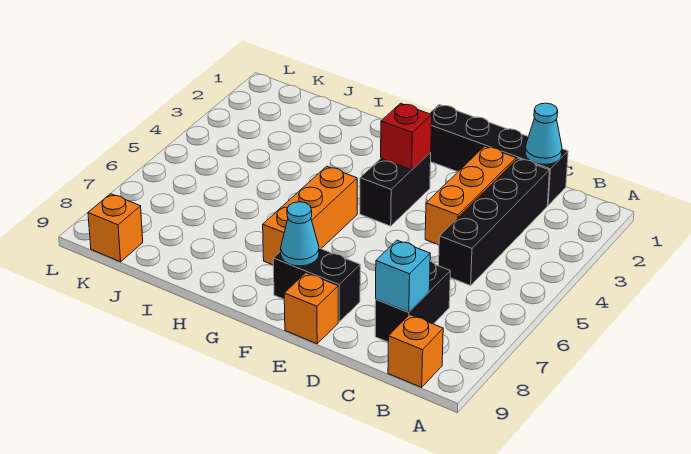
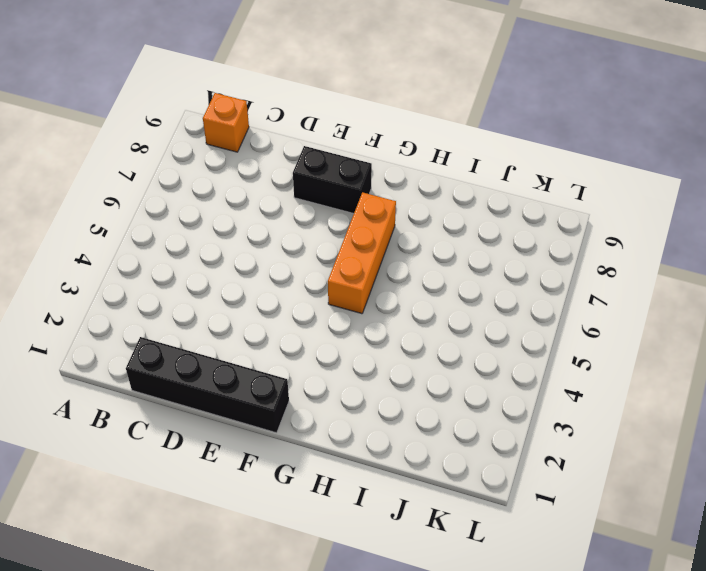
none -> black 1x4 brick [439,158,550,286]
none -> black 1x2 brick [375,261,450,342]
none -> orange 1x3 brick [425,146,516,245]

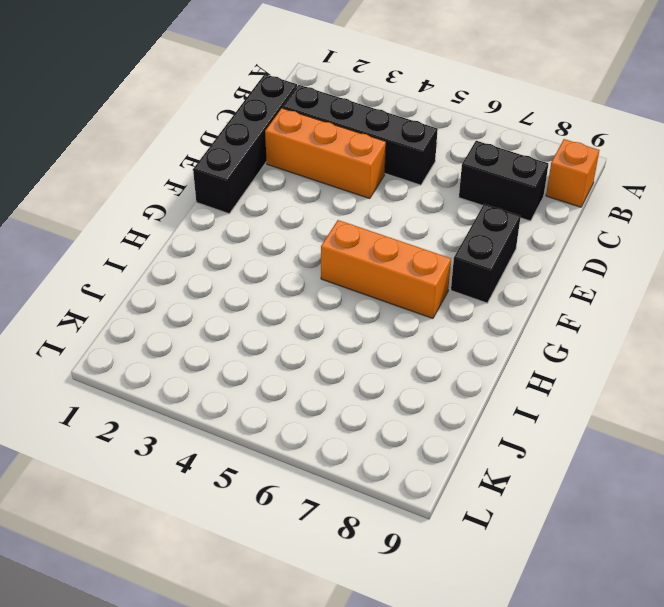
none -> orange 1x1 brick [284,273,338,344]
none -> black 1x2 brick [360,152,431,226]
none -> orange 1x1 brick [88,194,143,262]

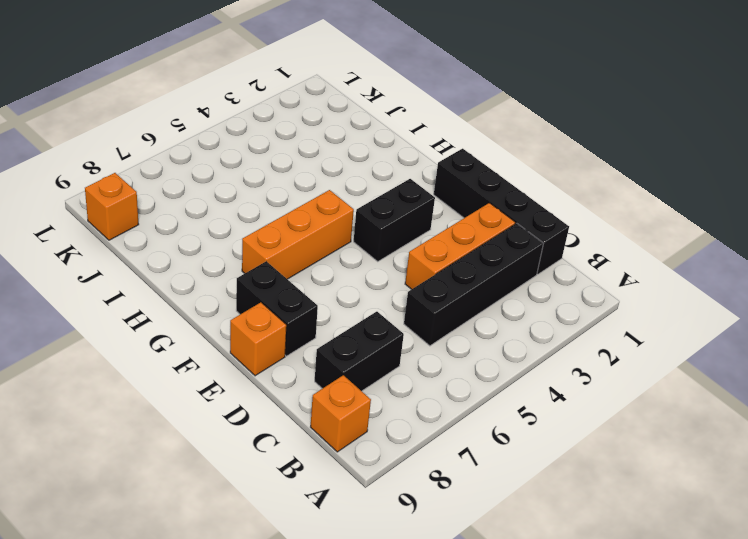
none -> cyan 1x1 cone [525,103,562,164]
none -> cyan 1x1 brick [376,240,430,312]
none -> red 1x1 brick [381,103,432,170]

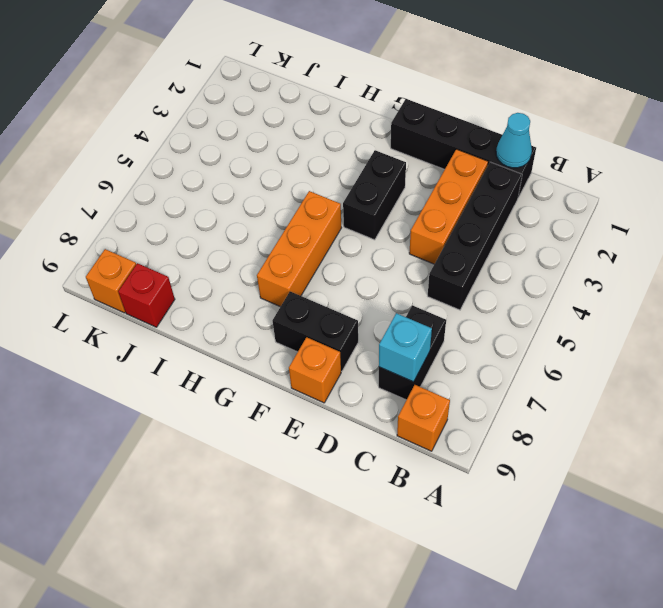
red 1x1 brick [118,263,175,327] -> red 1x1 brick moved to [381,103,432,170]
none -> cyan 1x1 cone [281,202,319,266]

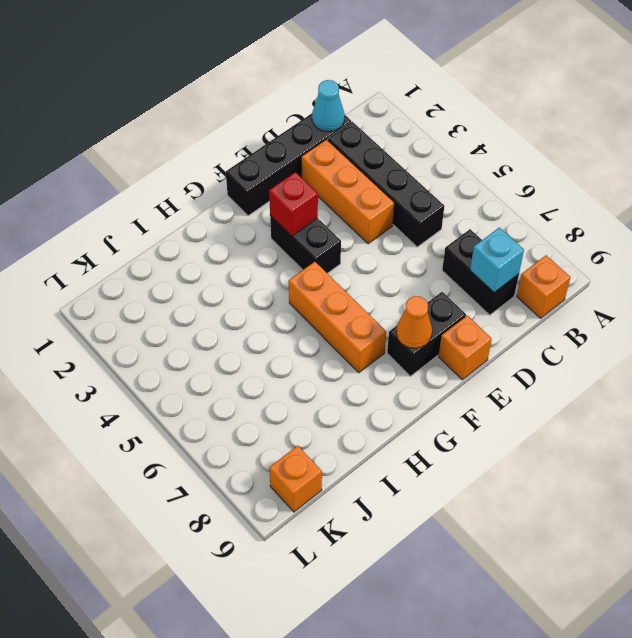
orange 1x1 cone [396,296,432,348] -> cyan 1x1 cone [281,202,319,266]

